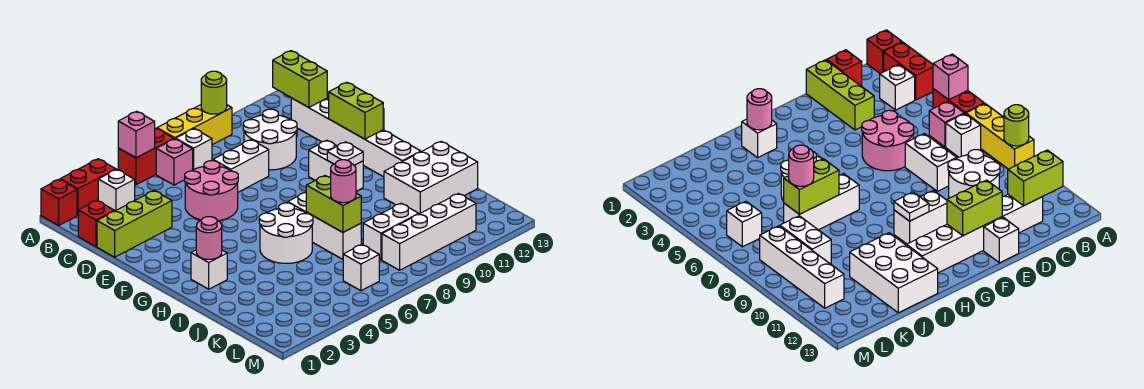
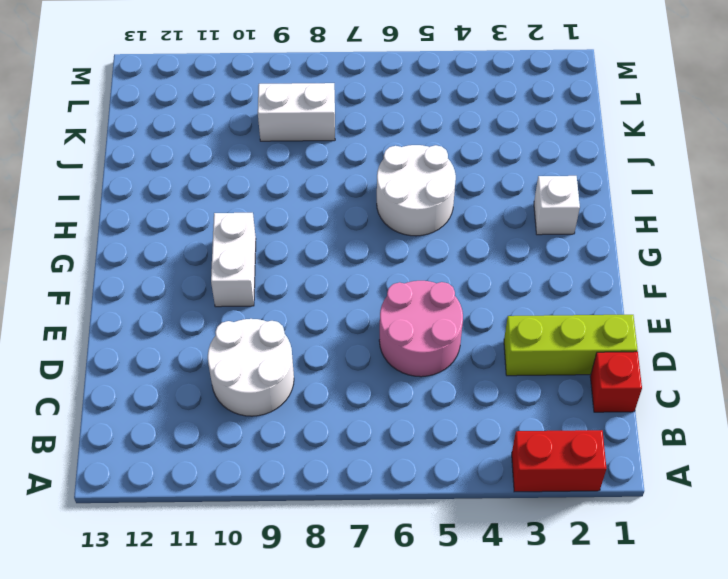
none -> red 1x1 brick [41,179,77,225]
none -> red 1x2 brick [118,128,174,185]
none -> yellow 1x3 brick [157,105,232,145]
none -> white 1x1 brick [98,169,135,211]

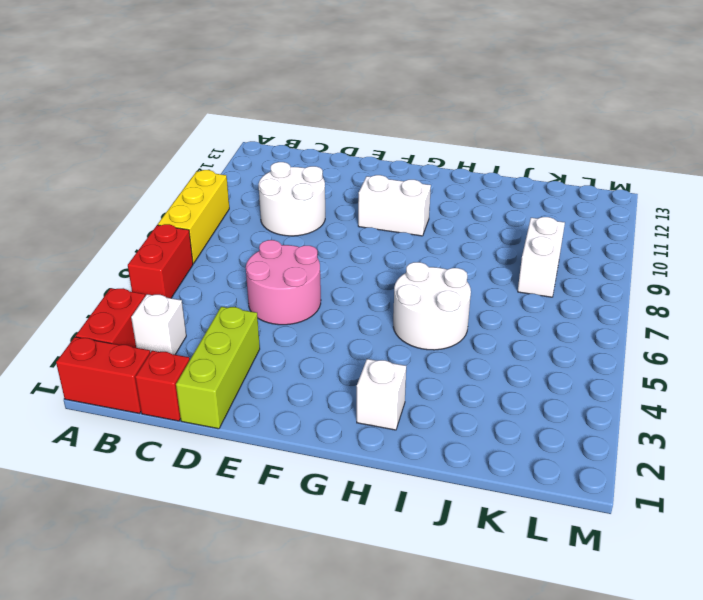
red 1x2 brick [56,337,150,414] -> red 1x1 brick [41,179,77,225]
none -> pink 1x1 brick [156,139,193,185]
none -> white 1x1 brick [176,129,212,170]
none -> white 1x6 brick [291,98,421,177]
none -> white 1x2 brick [213,140,269,192]

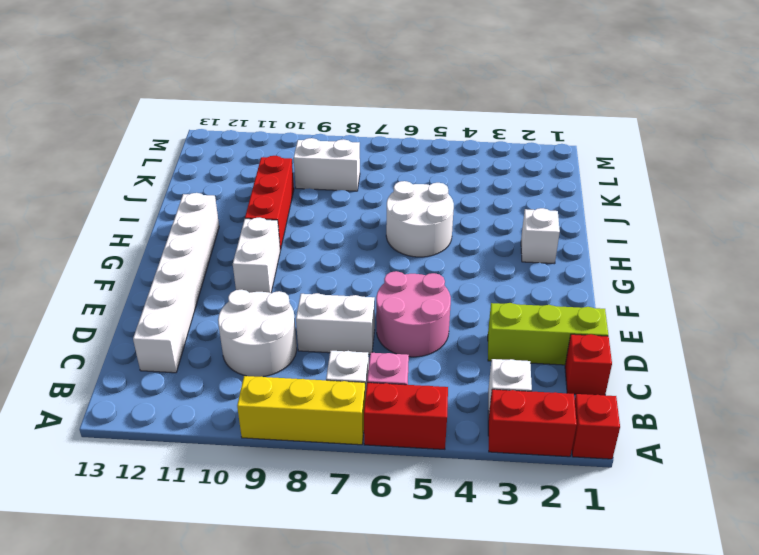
red 1x3 brick [245,156,294,250] -> none
none -> white 1x1 brick [984,217,1019,263]
none -> white 1x3 brick [288,192,361,259]
none -> white 2x3 brick [384,142,478,214]
none -> white 1x1 brick [343,244,379,291]

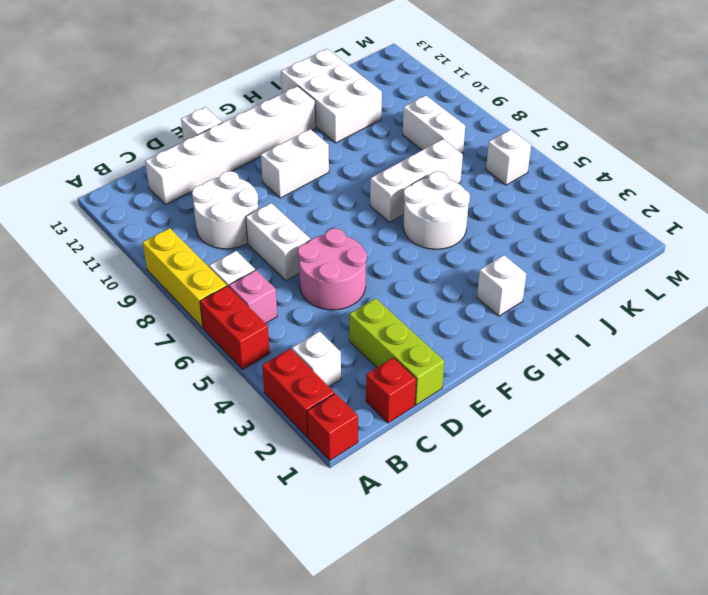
none -> white 1x4 brick [382,194,476,270]
none -> pink 1x1 brick [118,111,155,158]
none -> lime 1x1 round brick [201,71,227,114]
none -> lime 1x2 brick [273,51,327,107]

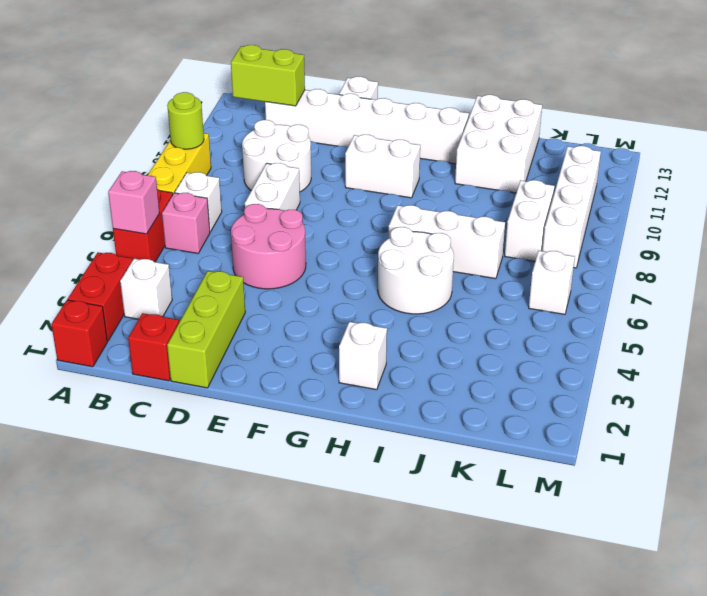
none -> lime 1x2 brick [329,82,383,139]
none -> white 1x1 plate [327,142,363,165]
none -> pink 1x1 round brick [196,217,222,259]
none -> lime 1x2 brick [306,176,361,232]

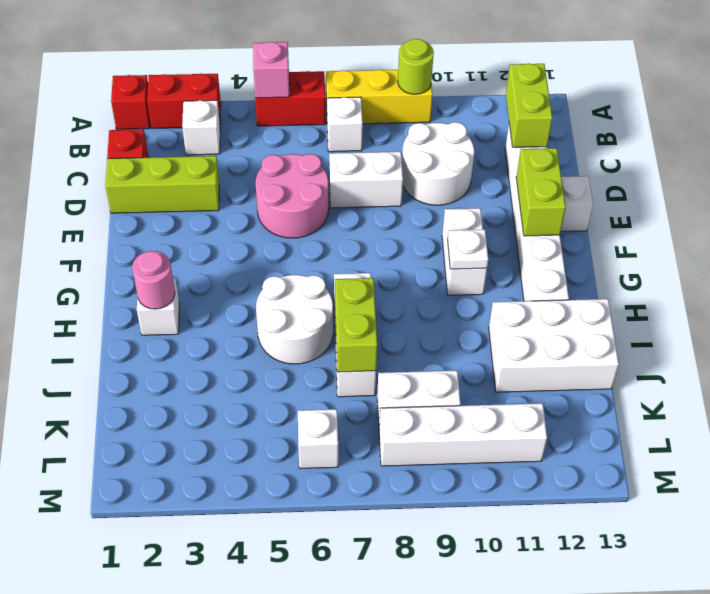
none -> pink 1x1 brick [156,139,193,185]
none -> pink 1x1 round brick [331,160,356,203]

